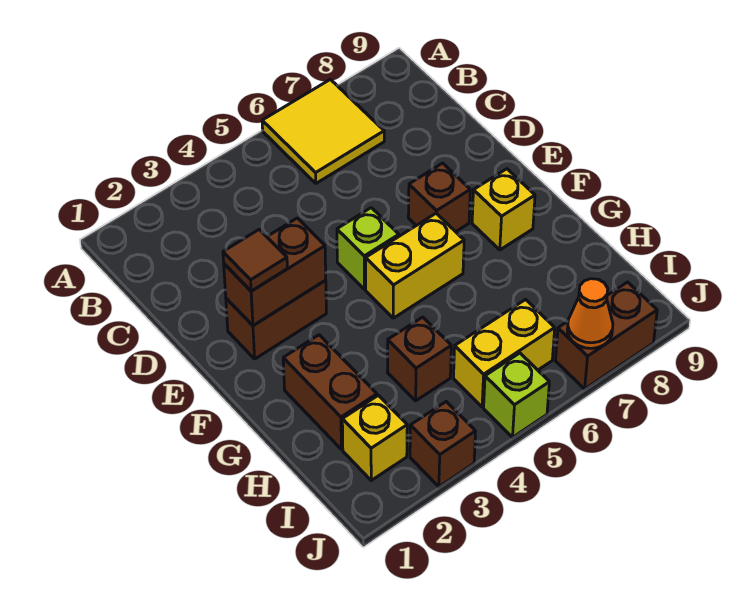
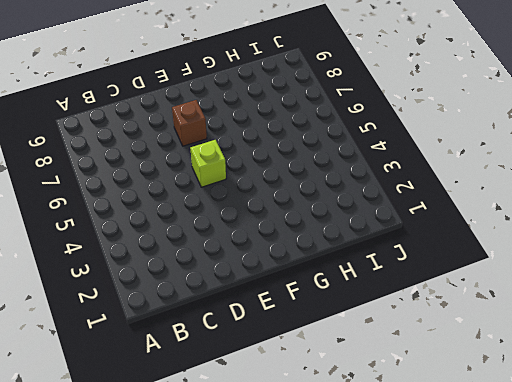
none -> yellow 2x2 tile [262,79,384,183]
none -> brown 1x2 brick [226,280,326,359]
none -> yellow 1x2 brick [366,213,464,318]

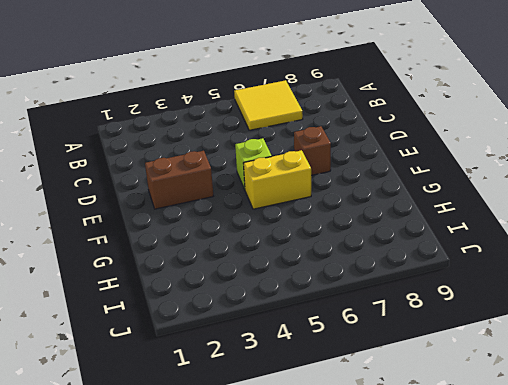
none -> yellow 1x1 brick [472,169,535,250]
none -> brown 1x2 brick [283,335,377,449]
none -> brown 1x1 brick [387,317,451,401]

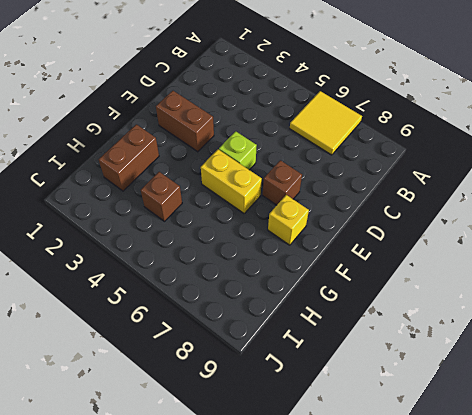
none -> yellow 1x1 brick [342,395,407,480]
none -> yellow 1x2 brick [454,300,555,407]
none -> brown 1x1 brick [410,402,476,487]

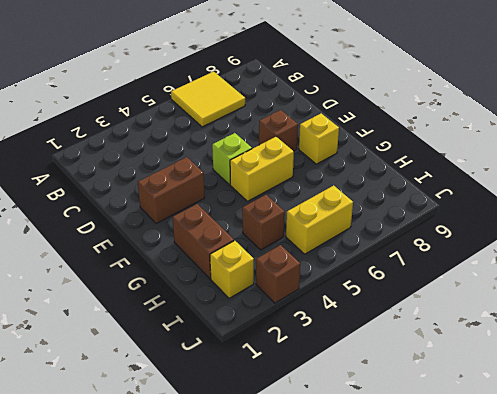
none -> lime 1x1 brick [484,353,549,437]
none -> brown 1x2 brick [556,282,657,389]
none -> brown 1x2 brick [224,218,326,326]

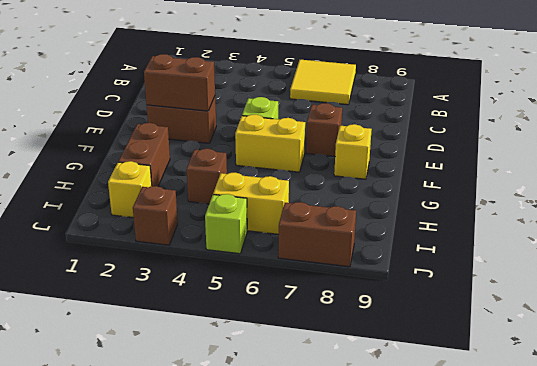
none -> orange 1x1 cone [567,279,613,348]
none -> brown 1x1 tile [223,229,287,291]

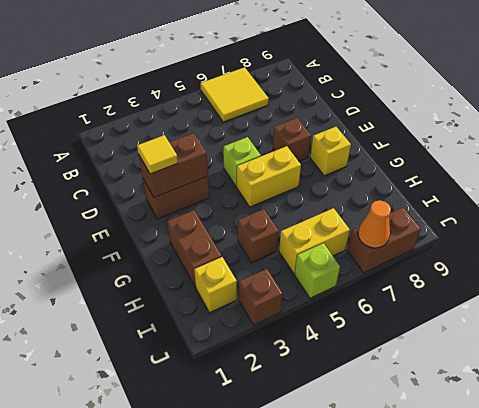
yellow 1x1 tile [137,135,178,174] -> brown 1x1 tile [223,229,287,291]

